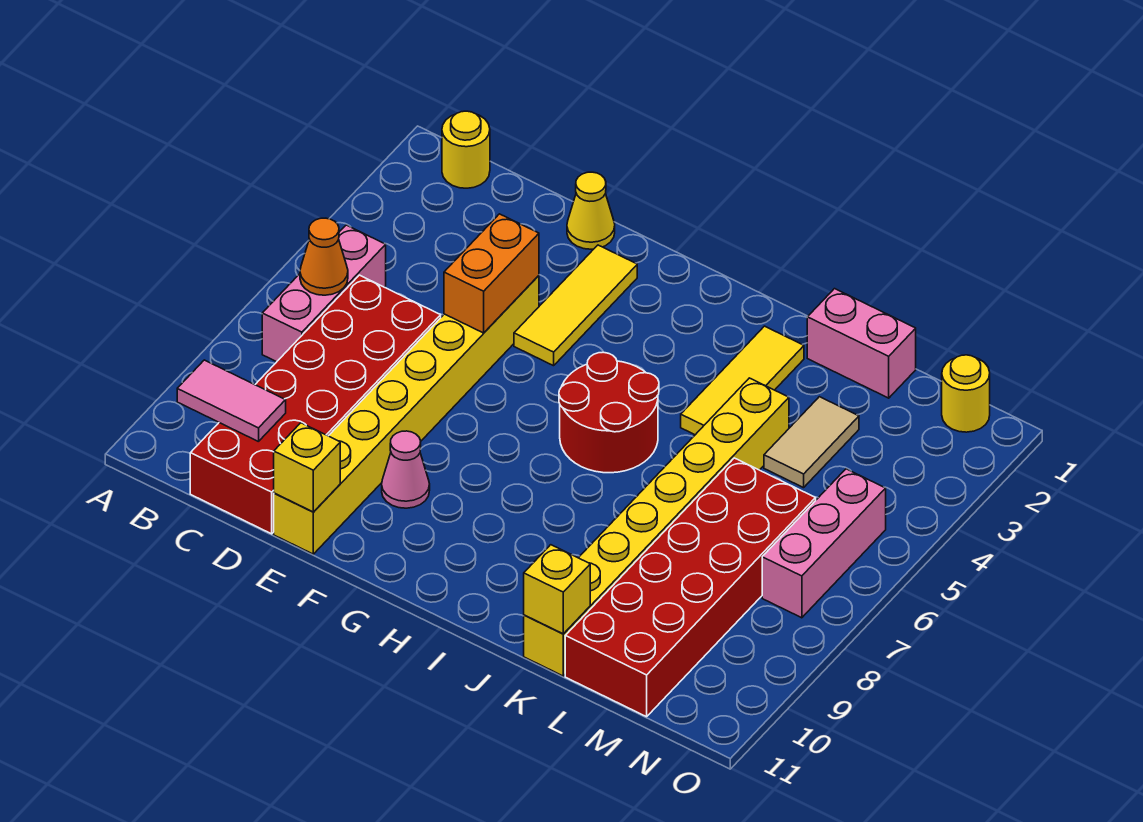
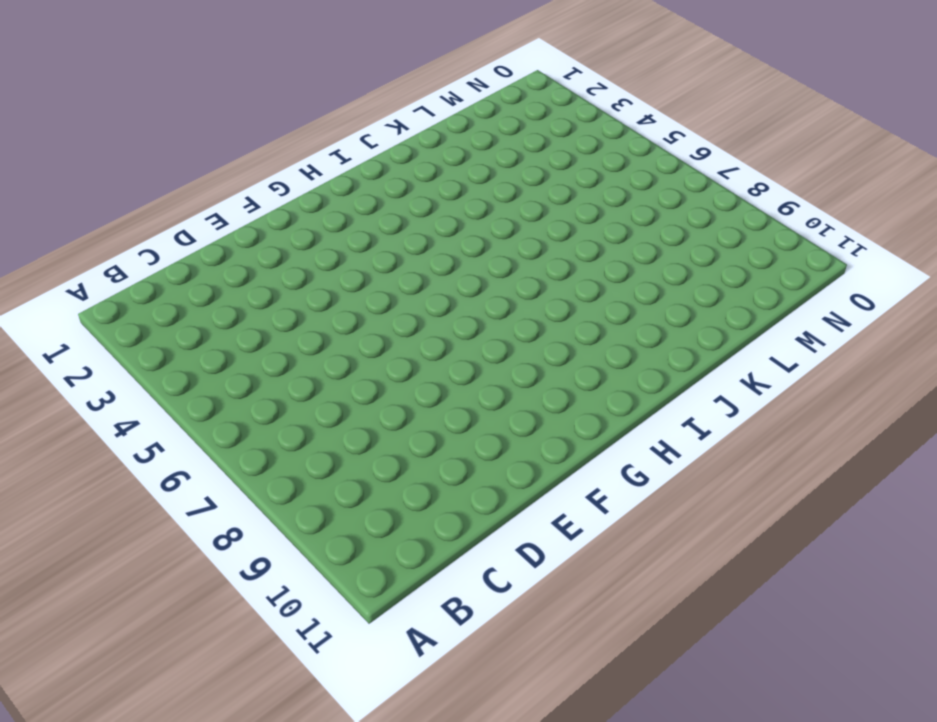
none -> yellow 1x1 round brick [442,111,490,188]
none -> pink 1x3 brick [262,225,386,362]
none -> red 2x6 brick [190,275,441,534]

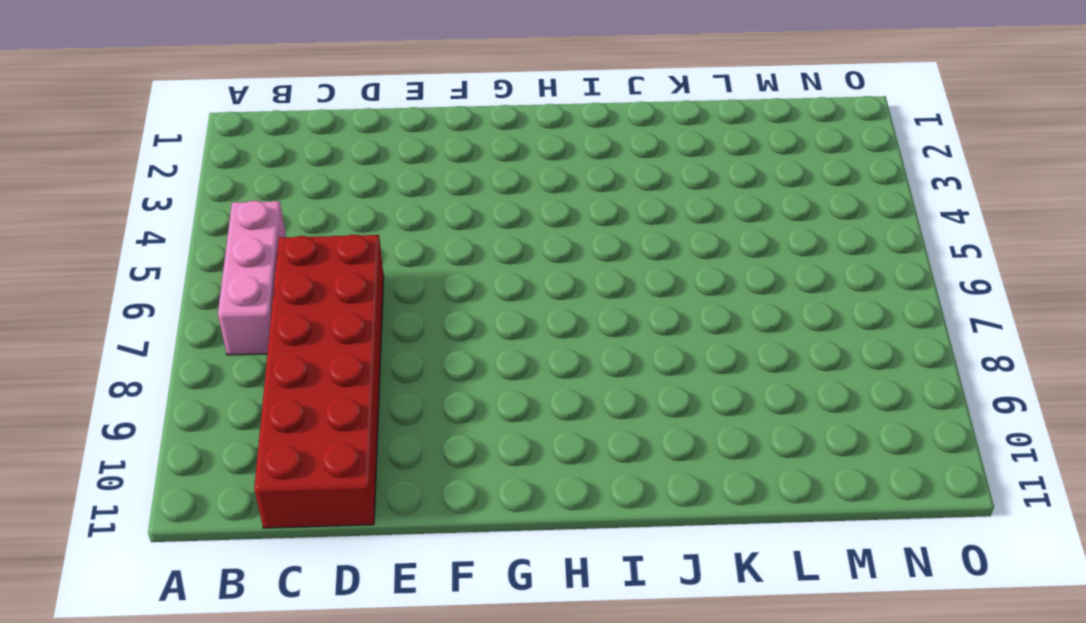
none -> yellow 1x1 round brick [442,111,490,188]
none -> yellow 1x1 cone [567,172,615,249]
none -> yellow 1x8 brick [274,276,539,554]

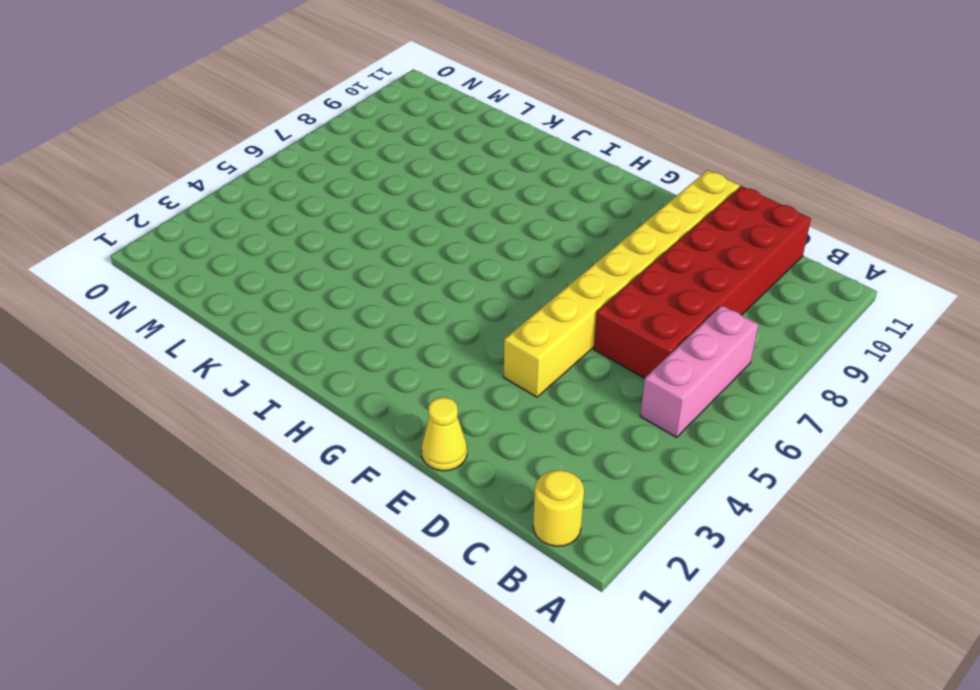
none -> yellow 1x3 tile [514,245,637,366]
none -> pink 1x1 cone [382,431,430,508]
none -> red 2x2 round brick [559,352,659,473]

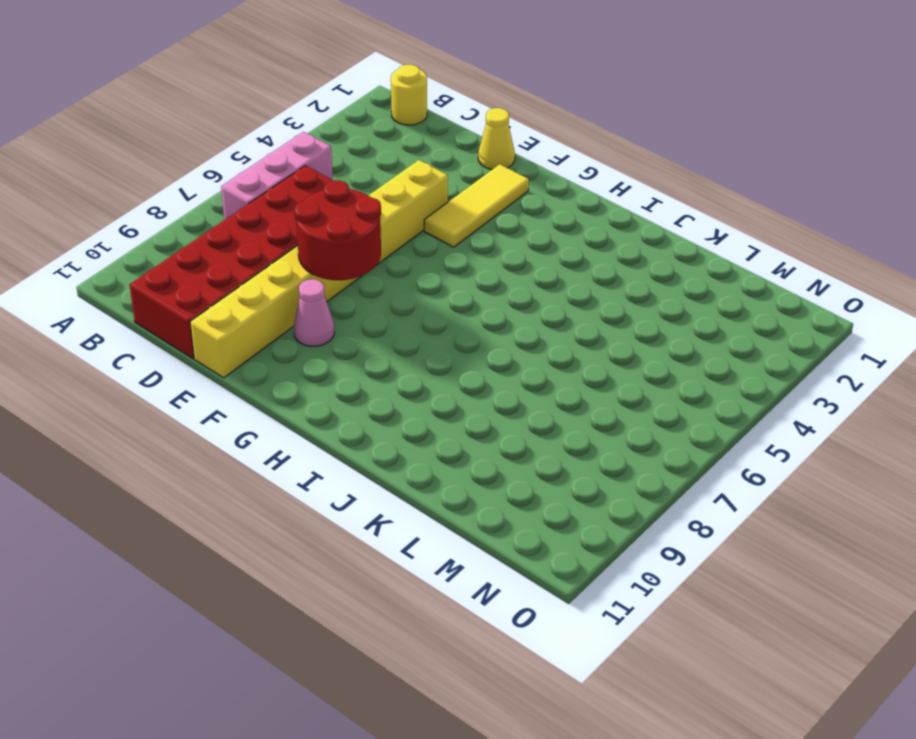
red 2x2 round brick [295,180,381,280] -> red 2x2 round brick moved to [559,352,659,473]
none -> yellow 1x3 tile [681,326,804,435]
none -> pink 1x2 brick [807,289,916,398]
none -> yellow 1x8 brick [524,378,789,676]

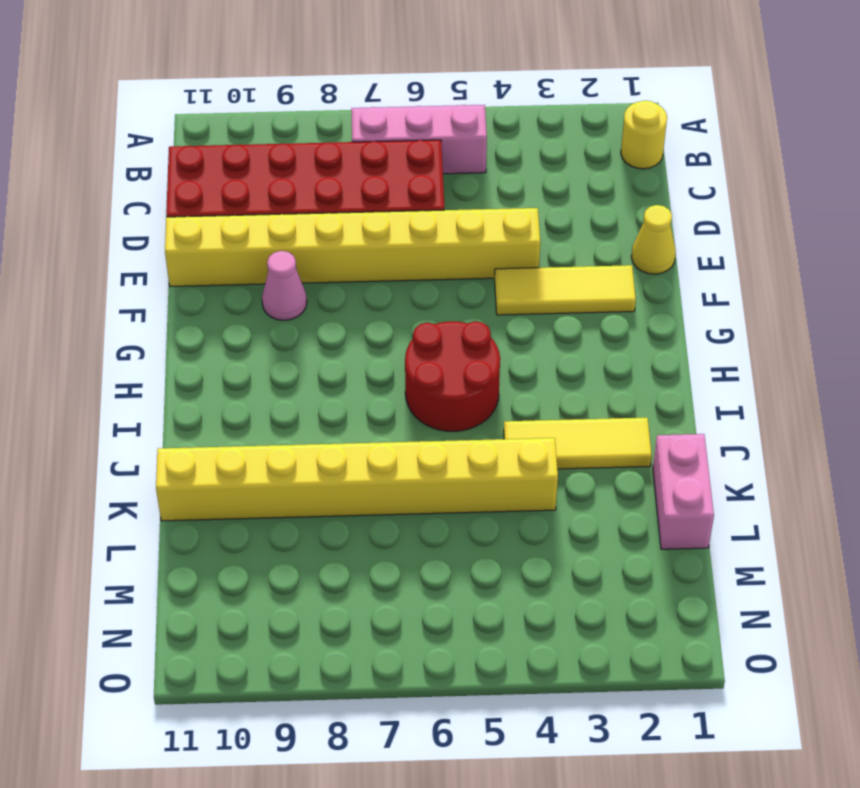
none -> tan 1x2 tile [764,397,859,488]
none -> red 2x6 brick [565,458,816,717]
none -> yellow 1x1 round brick [942,355,990,432]

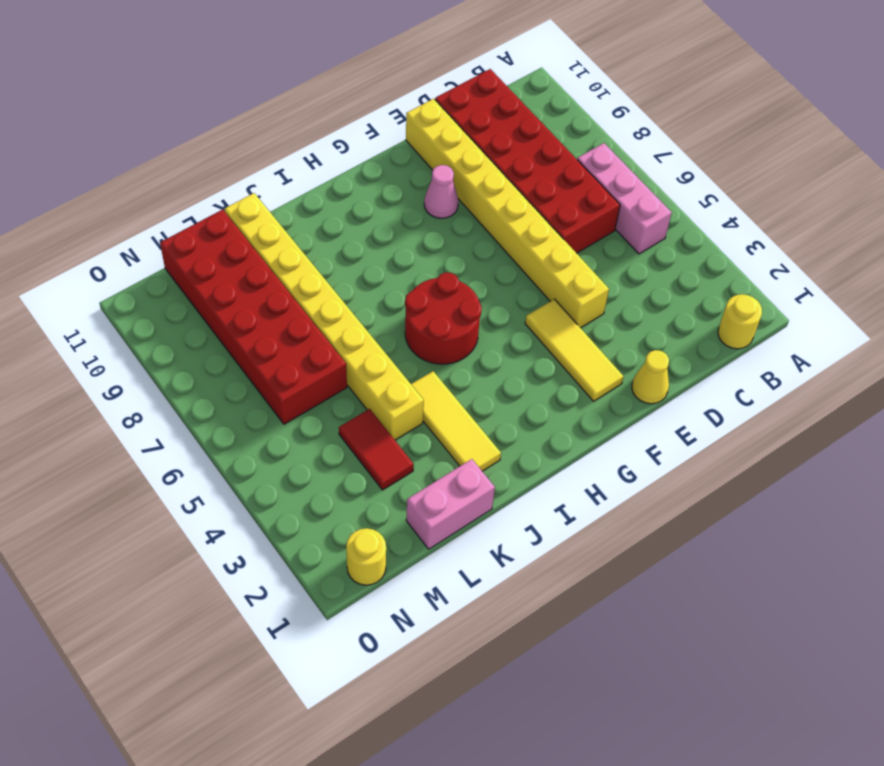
red 1x2 tile [339,409,414,490] -> tan 1x2 tile [764,397,859,488]
none -> pink 1x3 brick [762,469,886,618]
none -> orange 1x1 cone [300,218,348,295]
none -> pink 1x2 tile [177,360,286,442]

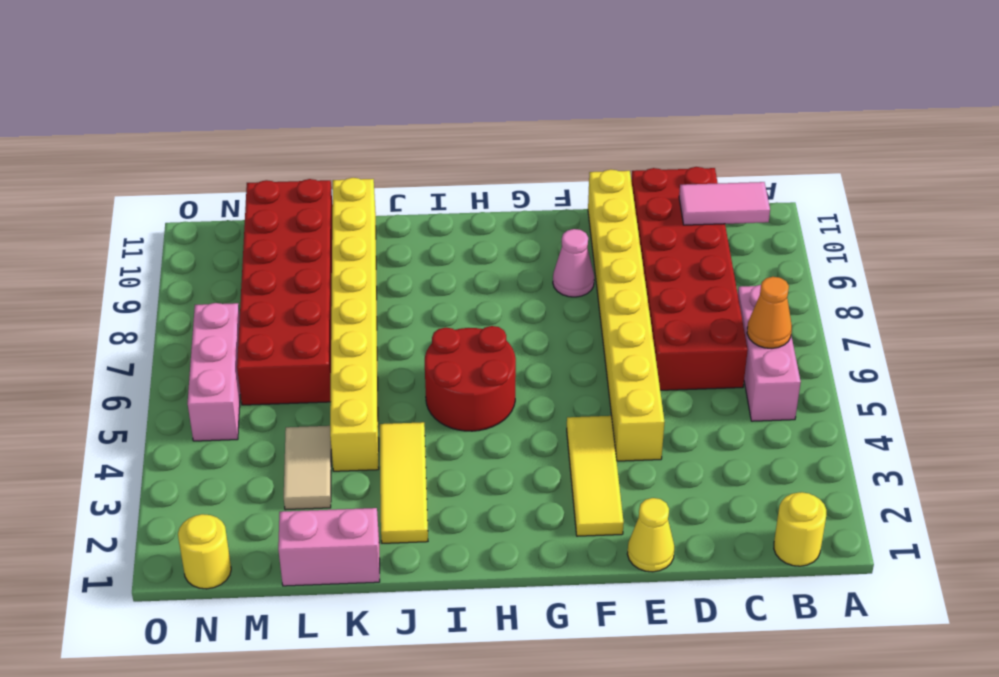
none -> orange 1x2 brick [444,214,539,333]
none -> yellow 1x1 brick [274,423,340,512]
none -> yellow 1x1 brick [524,545,590,634]

